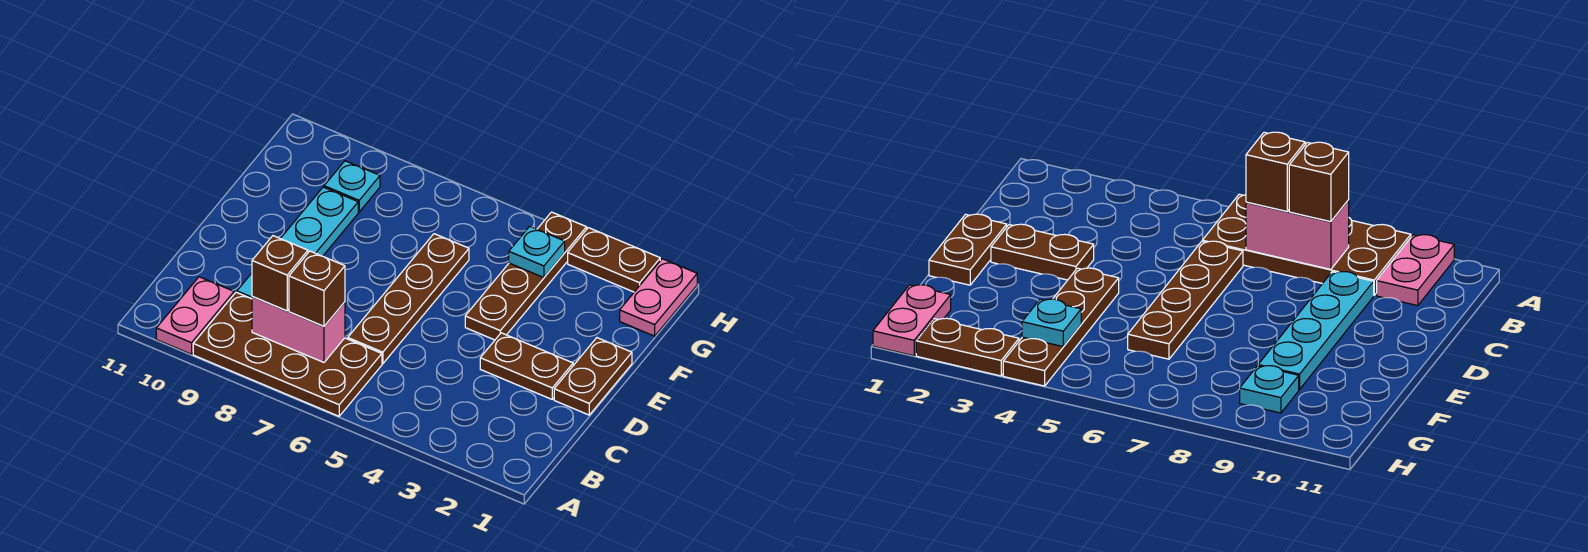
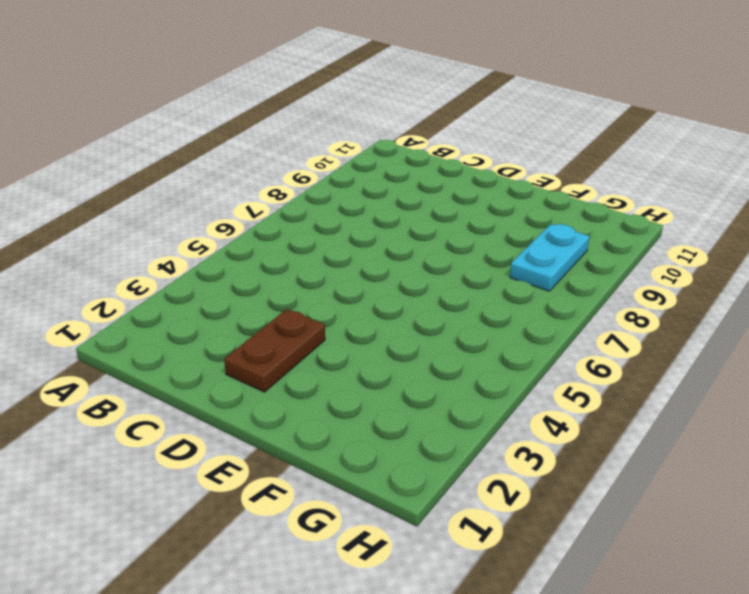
cyan 1x2 plate [510,224,589,291] -> cyan 1x1 plate [324,161,380,212]
none -> brown 2x4 plate [193,292,382,416]
none -> pink 1x2 plate [156,277,234,354]
none -> brown 1x4 plate [348,234,469,364]

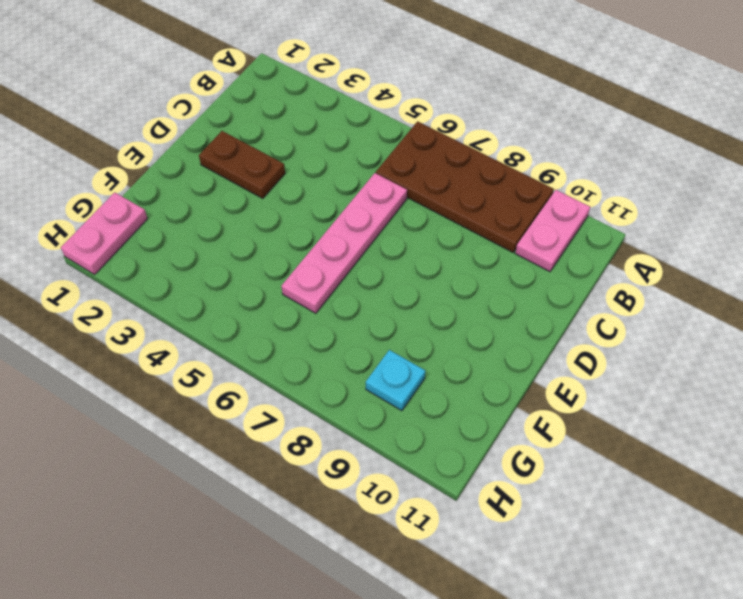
pink 1x4 plate [281,173,407,313] -> brown 1x4 plate [348,234,469,364]
none -> cyan 1x4 plate [237,187,358,299]
none -> brown 1x2 plate [554,338,632,415]
none -> brown 1x4 plate [465,212,587,340]

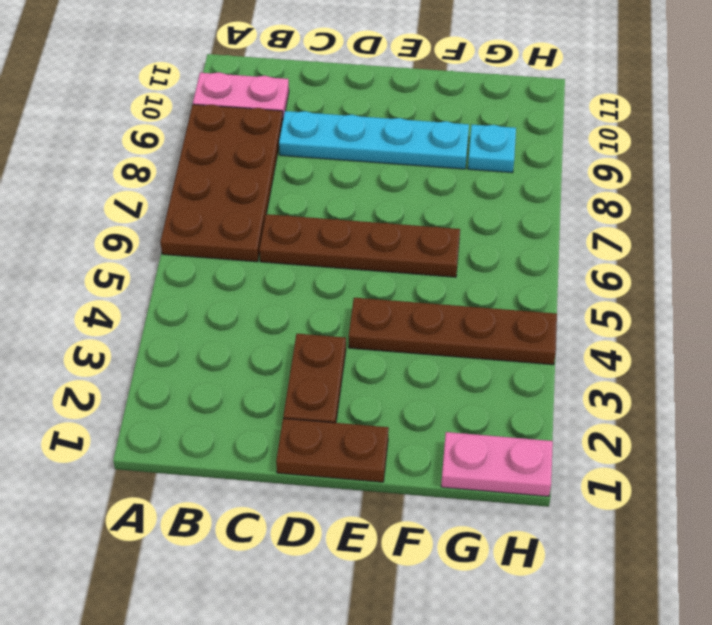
none -> brown 1x2 plate [568,228,660,292]
none -> pink 1x2 brick [252,297,345,362]
none -> cyan 1x1 plate [509,226,565,278]

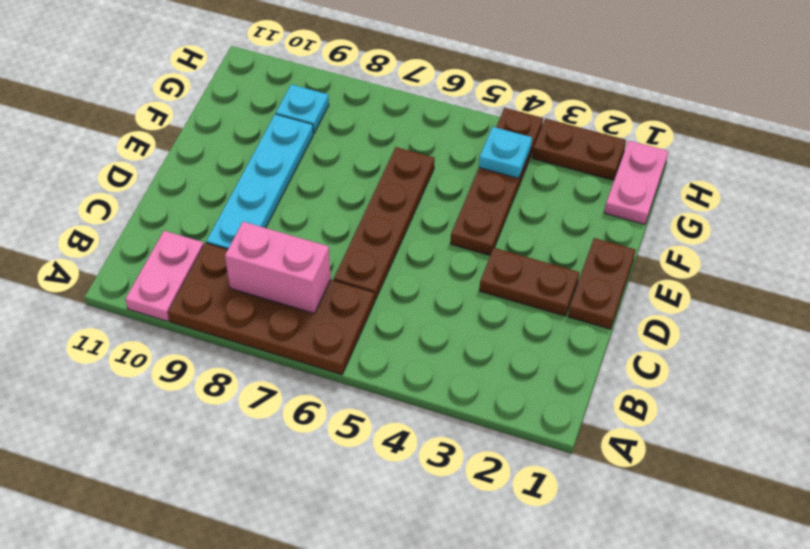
none -> brown 1x1 brick [289,251,345,326]
none -> brown 1x1 brick [252,236,308,311]

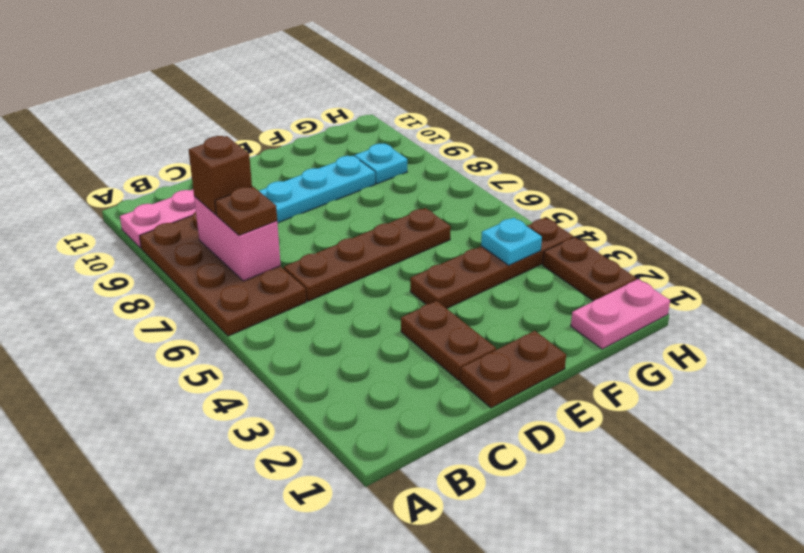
brown 1x1 plate [215,187,277,235] -> brown 1x1 brick [289,251,345,326]

